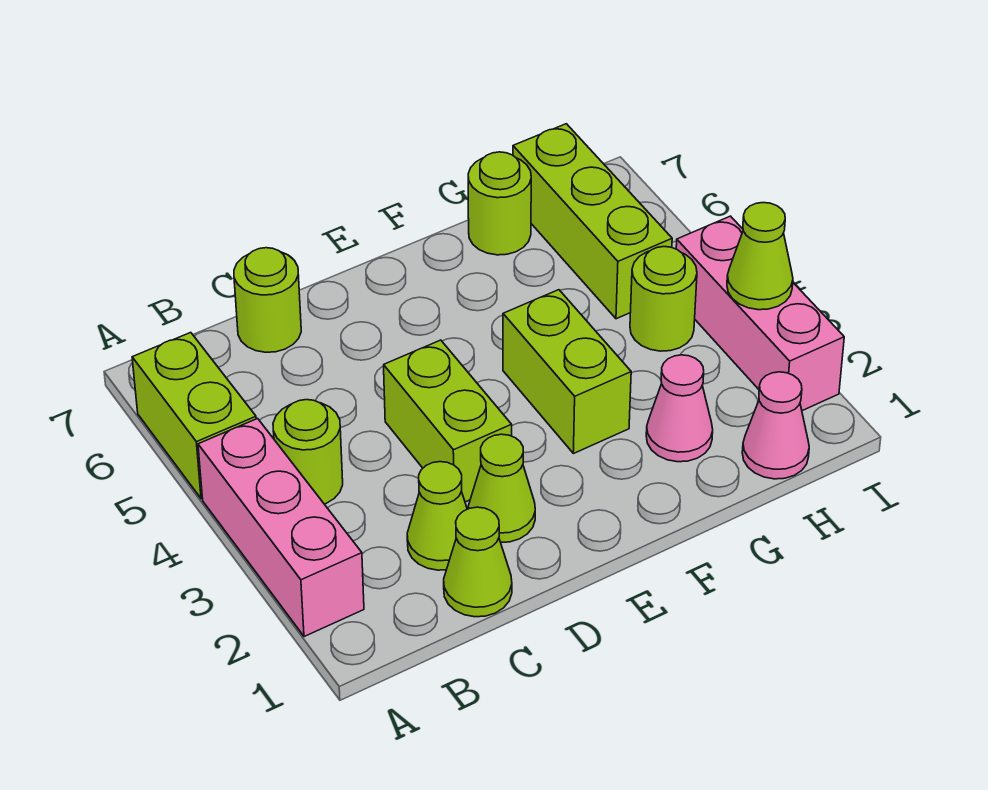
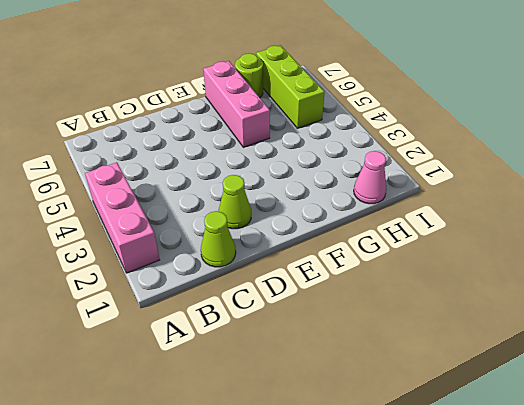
pink 1x3 brick [203,61,270,147] -> pink 1x3 brick moved to [676,216,844,411]
none -> lime 1x2 brick [132,333,256,499]
none -> lime 1x1 round brick [273,400,343,504]
none -> lime 1x1 cone [407,462,467,570]

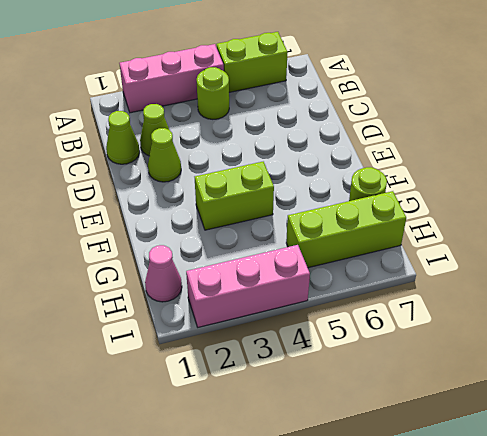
none -> lime 1x1 round brick [234,248,301,352]
none -> lime 1x2 brick [384,340,512,502]
none -> pink 1x1 cone [646,355,713,462]

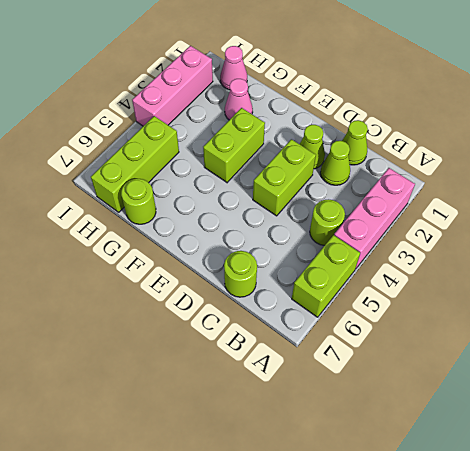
none -> lime 1x1 round brick [630,247,697,351]
none -> lime 1x1 cone [727,203,793,310]

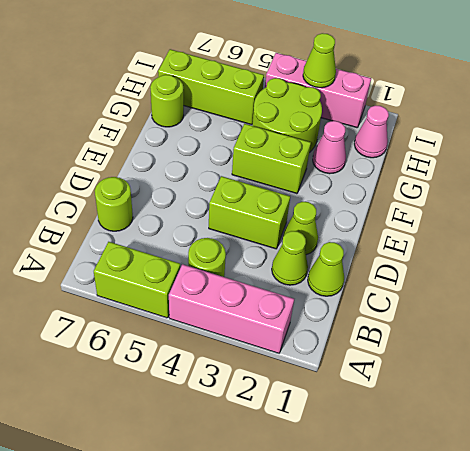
lime 2x2 round brick [252,78,322,153] -> lime 1x1 round brick [630,247,697,351]

